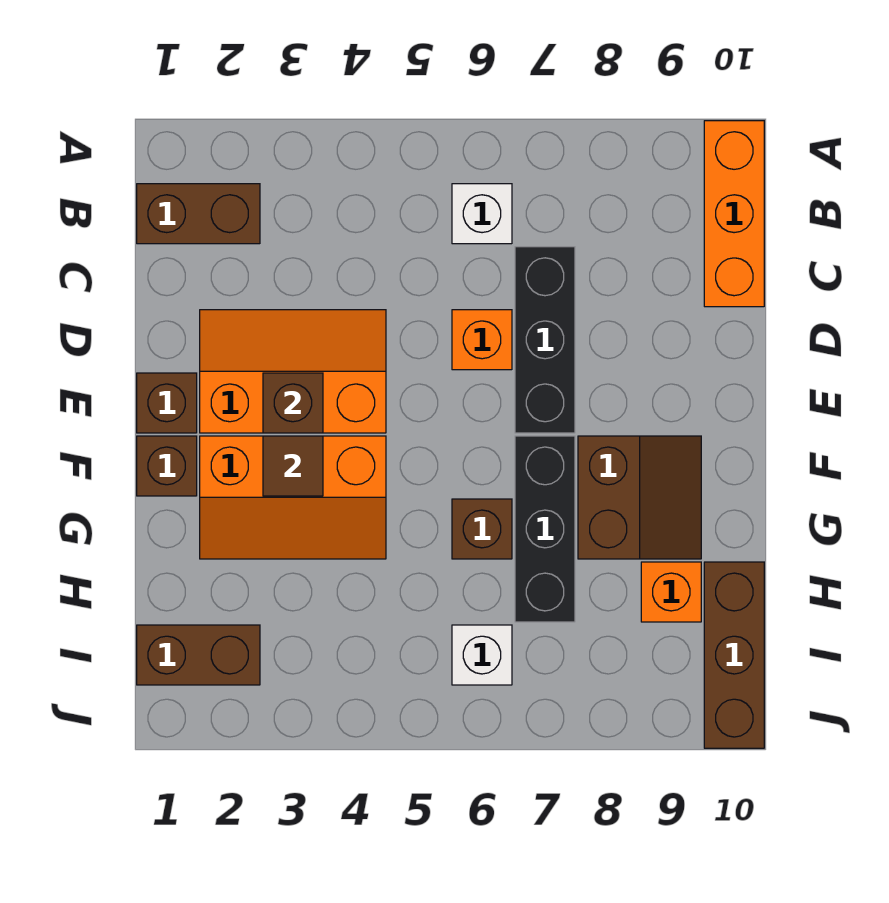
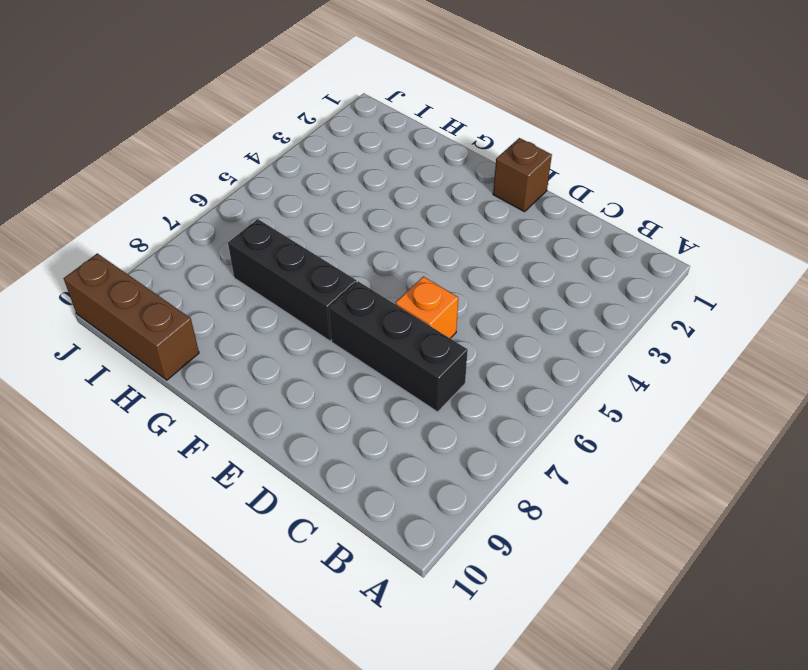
none -> orange 1x3 brick [704,121,764,307]
none -> brown 1x2 brick [137,184,260,244]
none -> white 1x1 brick [452,184,512,244]

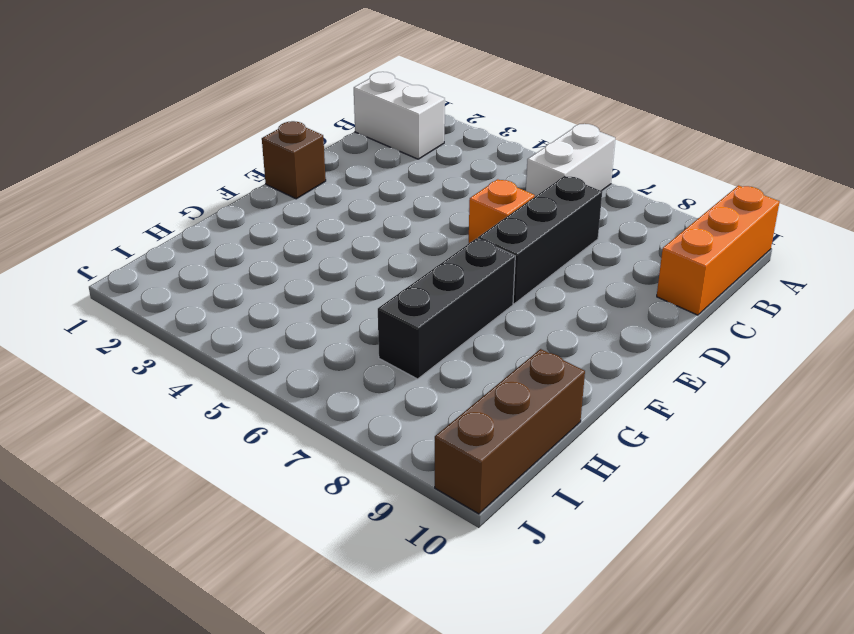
white 1x2 brick [526,124,615,197] -> white 1x1 brick [452,184,512,244]
white 1x2 brick [354,72,445,159] -> brown 1x2 brick [137,184,260,244]
none -> orange 2x3 slope [200,310,386,433]
none -> brown 1x1 brick [137,436,197,496]
none -> orange 2x3 slope [200,436,386,559]

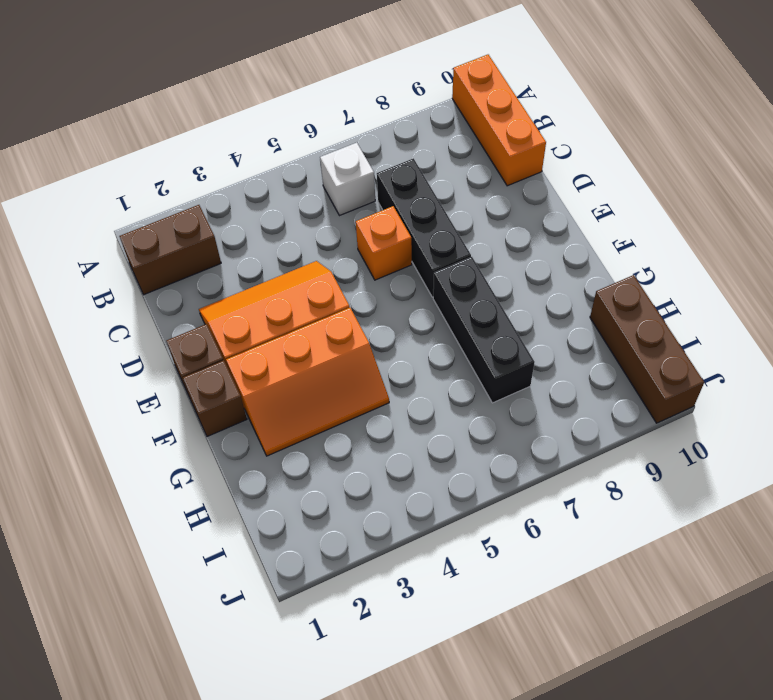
none -> brown 2x2 slope [578,436,701,559]
none -> brown 1x1 brick [452,499,512,559]
none -> orange 1x1 brick [641,562,701,622]

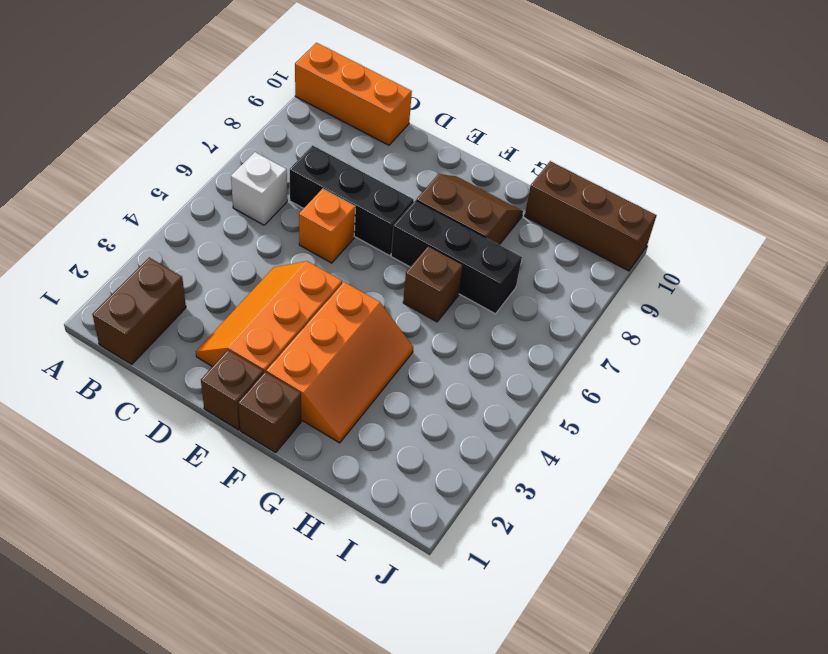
none -> orange 1x1 brick [641,562,701,622]
none -> brown 1x2 brick [137,625,260,685]
none -> white 1x1 brick [452,625,512,685]

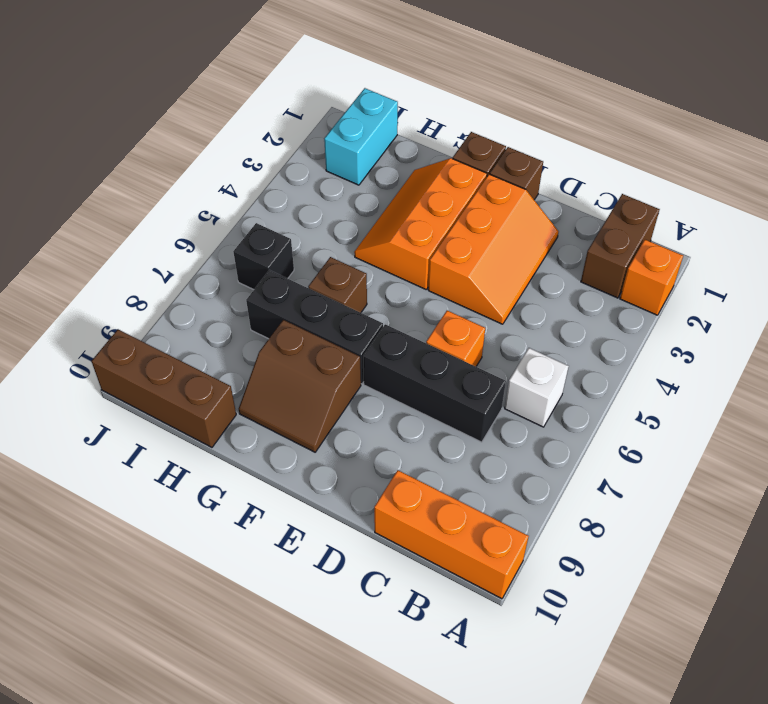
orange 1x1 brick [620,240,683,315] -> orange 1x1 brick moved to [641,562,701,622]
cyan 1x2 brick [324,88,398,185] -> brown 1x2 brick [137,625,260,685]
black 1x1 brick [233,223,294,290] -> white 1x1 brick [452,625,512,685]
none -> brown 1x1 brick [263,373,323,433]
none -> brown 1x1 tile [263,436,323,496]

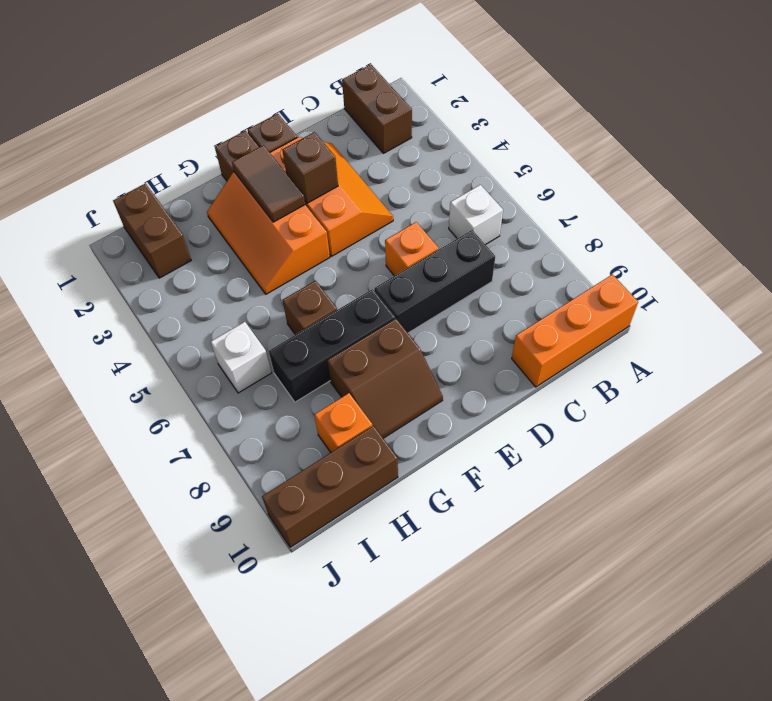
brown 1x2 tile [232,145,305,222] -> brown 1x1 tile [263,436,323,496]

